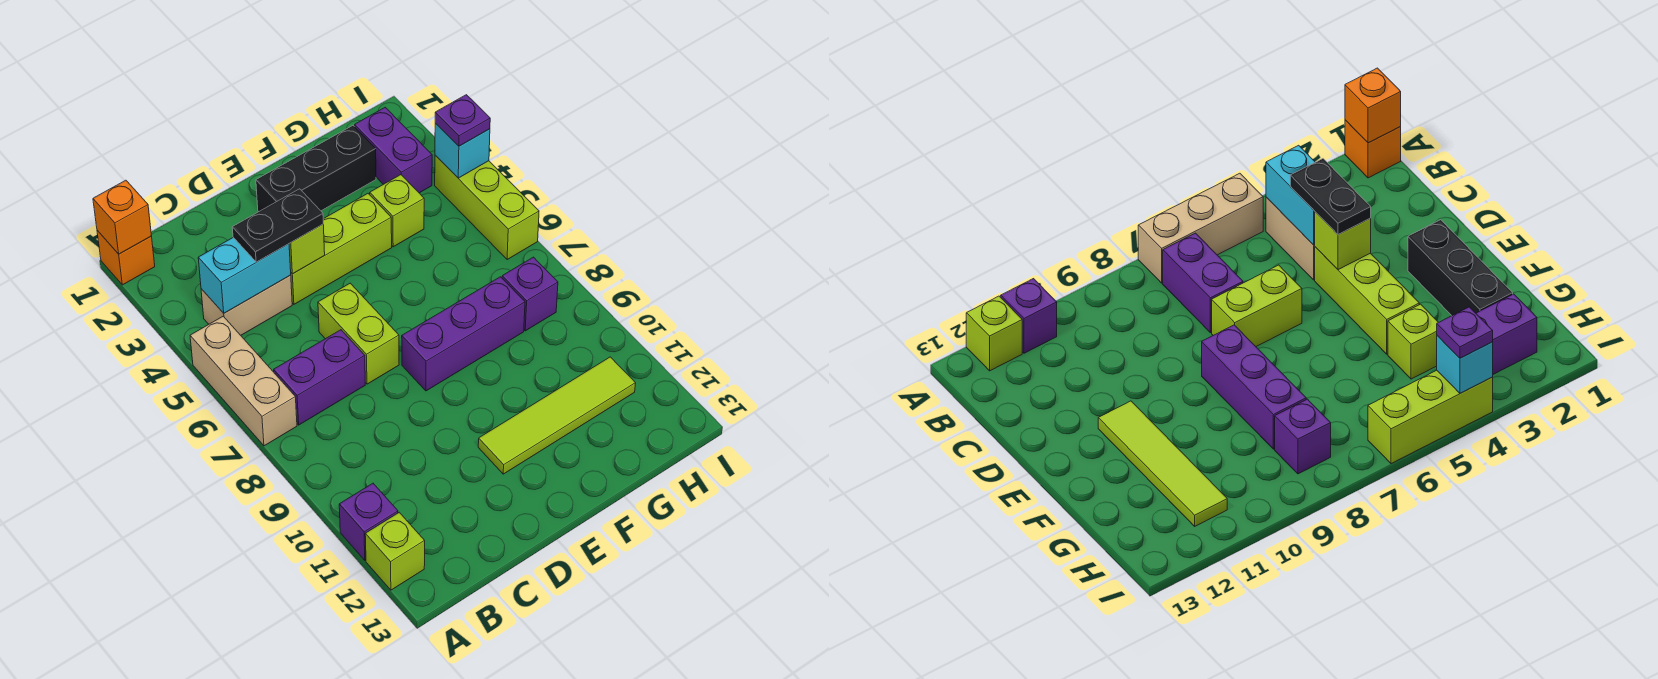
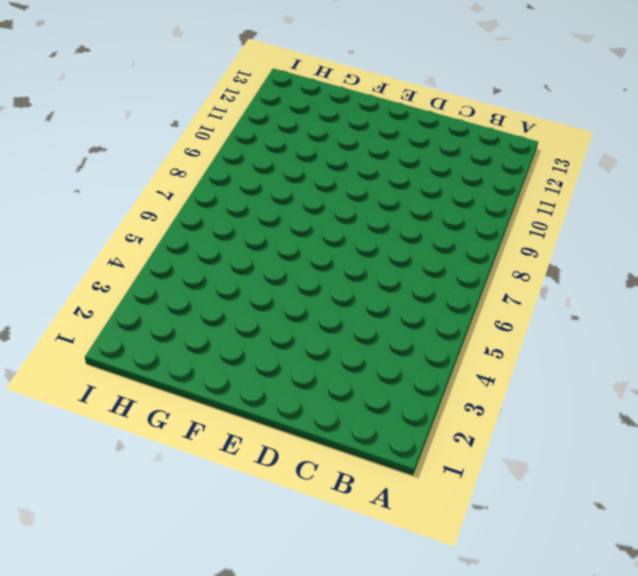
none -> orange 1x1 brick [97,230,155,285]
none -> tan 1x3 brick [190,316,297,446]
none -> purple 1x1 brick [339,483,398,560]

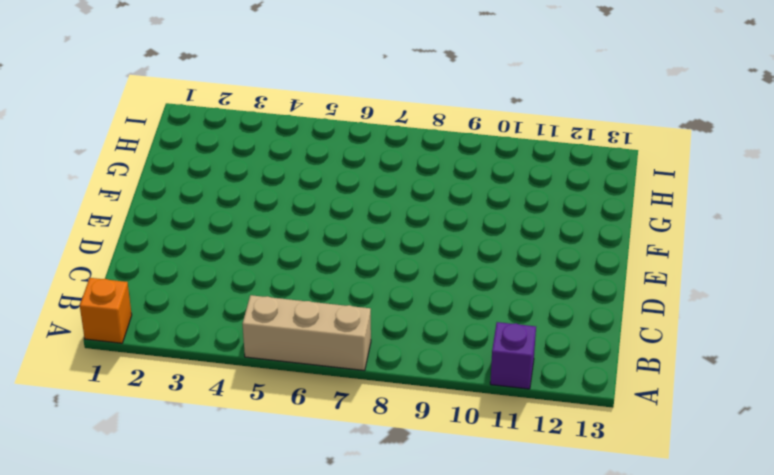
none -> lime 1x1 brick [365,512,425,590]
none -> tan 1x2 brick [201,275,292,335]
none -> purple 1x2 brick [274,330,365,425]

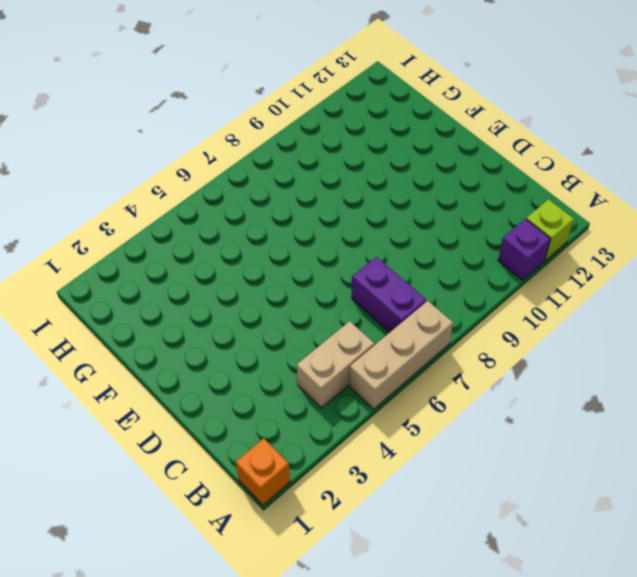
tan 1x2 brick [297,321,374,408] -> tan 1x2 brick turned to [201,275,292,335]
none -> lime 1x3 brick [291,194,392,304]
none -> lime 1x2 brick [318,283,399,384]
none -> black 1x3 brick [256,126,376,211]

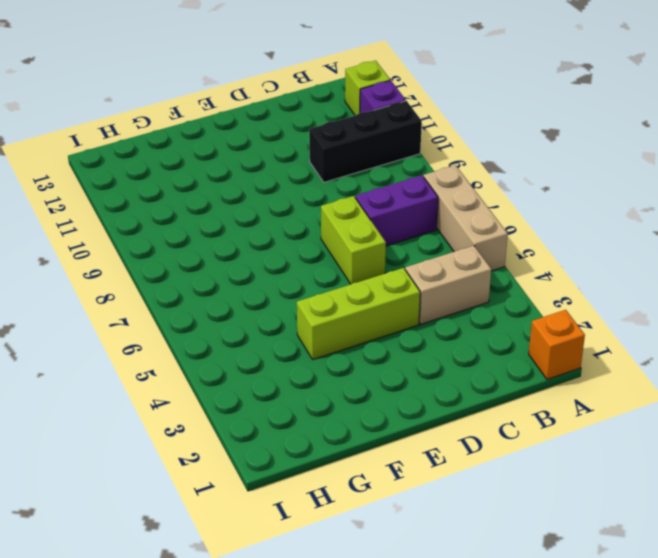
black 1x3 brick [309,101,422,182] -> black 1x3 brick moved to [256,126,376,211]
none -> purple 1x3 brick [402,277,525,391]
none -> lime 1x4 tile [478,357,636,474]
none -> lime 1x1 brick [370,175,424,247]

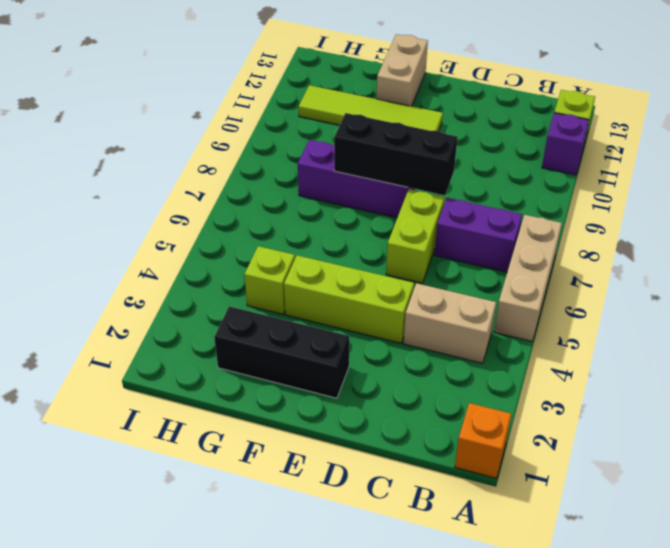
black 1x3 brick [334,113,458,195] -> none
tan 1x2 brick [376,34,428,106] -> none
none -> purple 1x2 brick [355,107,432,193]
none -> purple 1x1 brick [502,257,558,331]
none -> lime 1x3 brick [435,155,539,259]

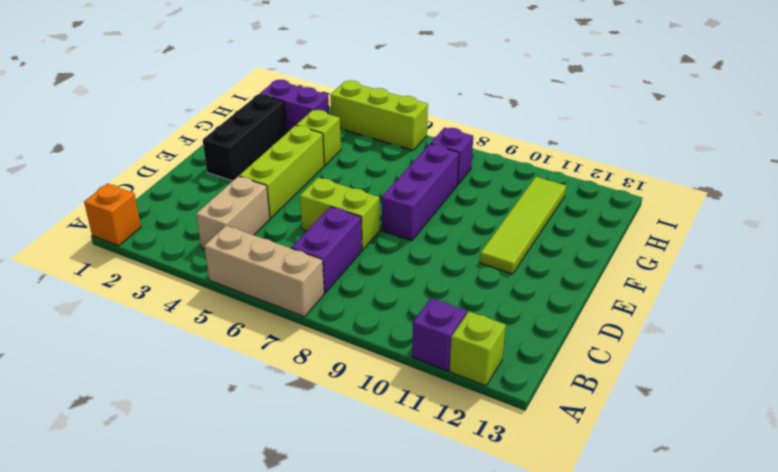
none -> orange 1x1 brick [93,180,151,254]
none -> cyan 1x2 brick [198,238,291,313]
none -> lime 1x1 brick [289,224,325,274]

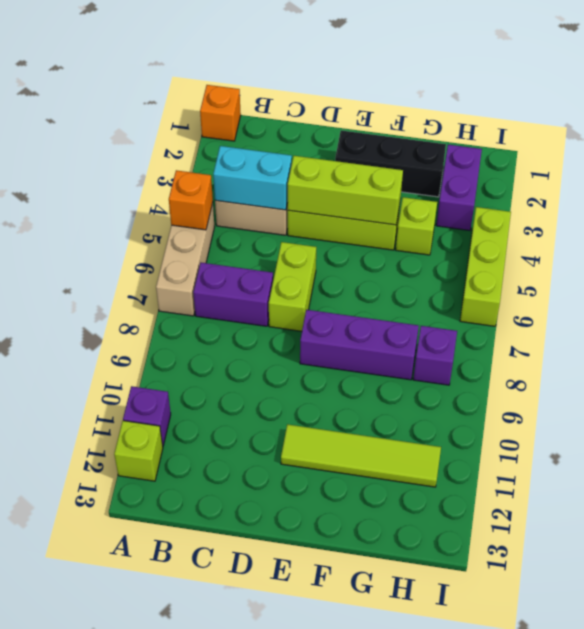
orange 1x1 brick [169,170,213,230] -> orange 1x1 brick moved to [93,180,151,254]
lime 1x3 brick [288,156,403,225] -> lime 1x1 brick [289,224,325,274]
none -> cyan 1x1 brick [435,123,490,178]
none -> black 1x2 plate [232,189,323,262]
none -> purple 1x1 plate [435,95,490,146]

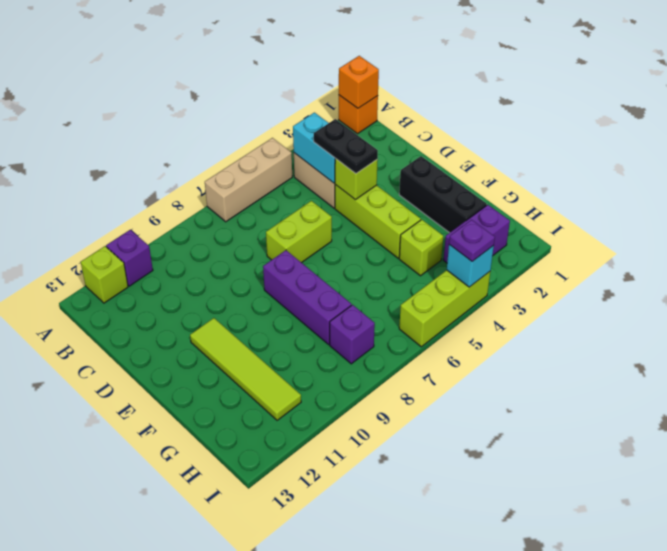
none -> purple 1x2 brick [274,330,365,425]

